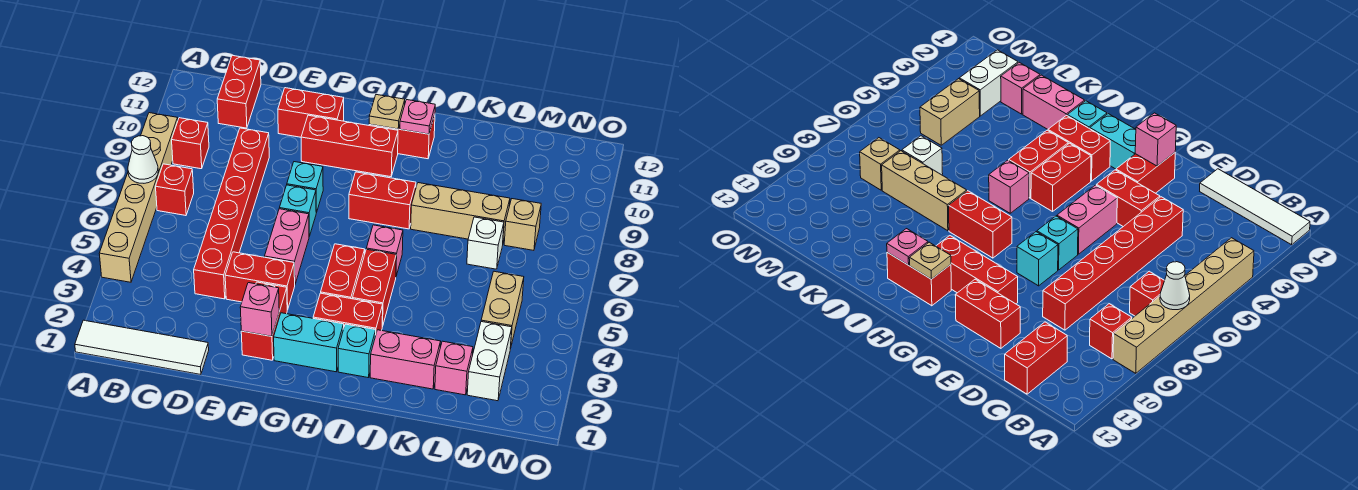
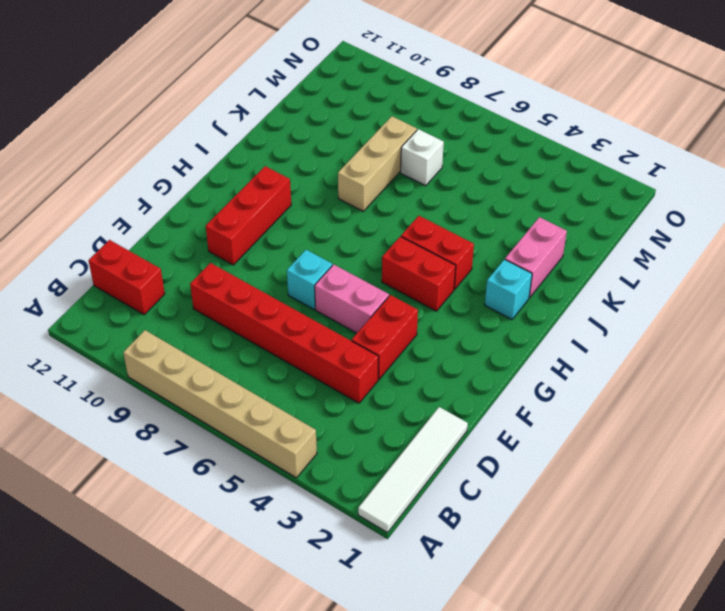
none -> red 1x1 brick [156,164,194,216]
none -> red 1x1 brick [172,118,209,169]
none -> red 1x2 brick [278,88,344,137]
none -> red 1x2 brick [241,282,287,360]

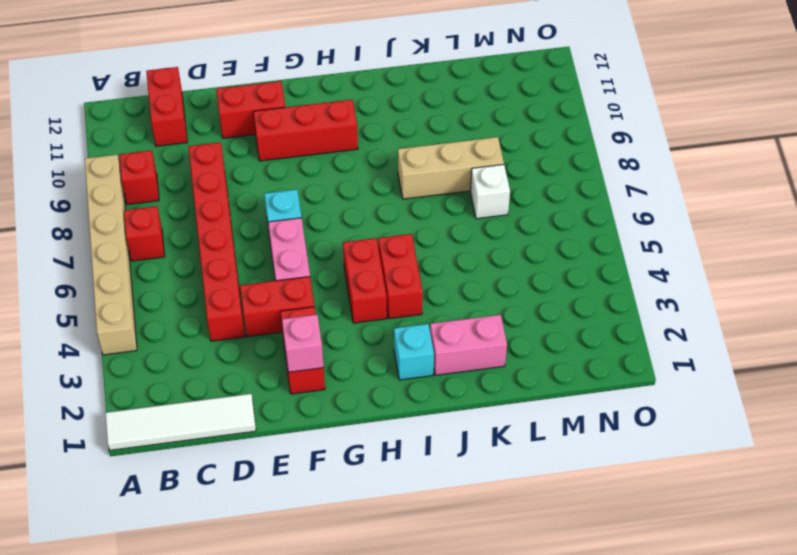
none -> cyan 1x1 brick [287,162,323,213]
none -> cyan 1x2 brick [274,313,344,372]
none -> red 1x2 brick [313,293,383,333]
none -> red 1x2 brick [349,172,416,229]

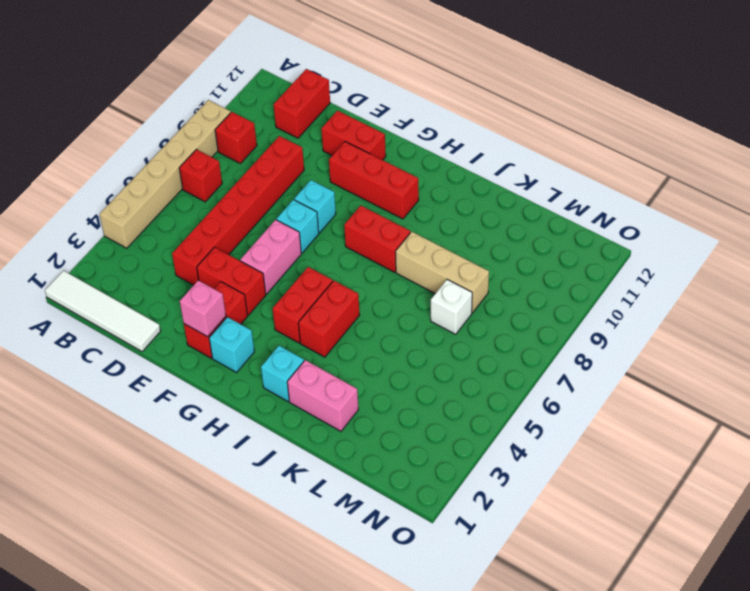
cyan 1x1 brick [209,317,254,372] -> cyan 1x2 brick [274,313,344,372]
none -> red 1x2 brick [313,293,383,333]
none -> red 1x2 brick [369,115,435,159]
none -> pink 1x1 brick [366,225,403,276]
none -> pink 1x1 brick [435,341,473,395]

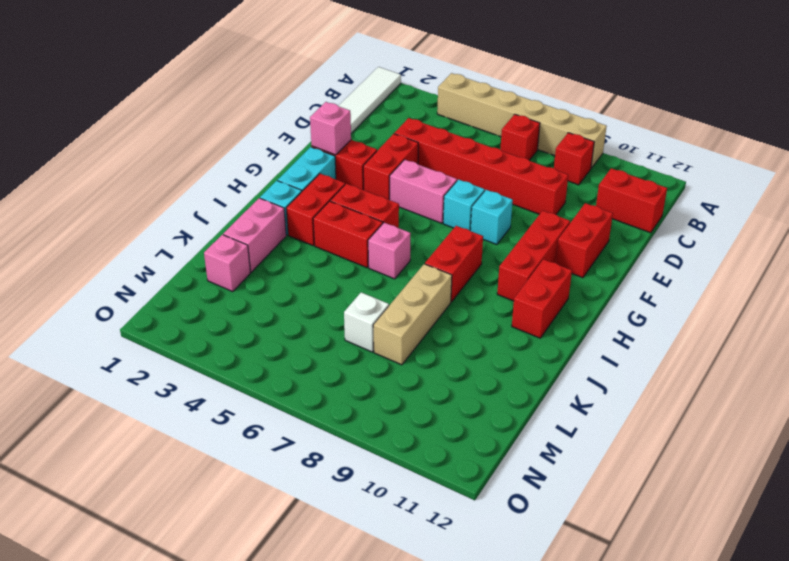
none -> white 1x2 brick [467,322,512,401]
none -> tan 1x2 brick [481,271,524,349]
none -> tan 1x1 brick [504,199,541,250]
none -> white 1x1 cone [128,136,158,183]

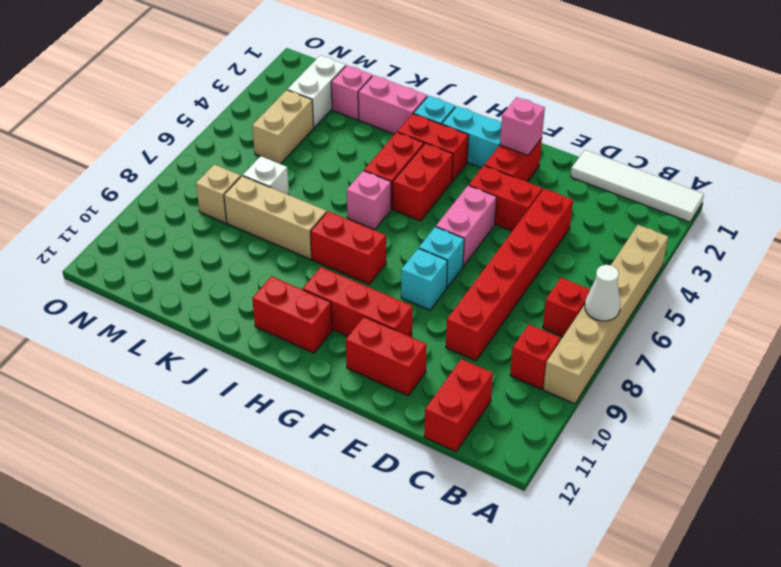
none -> tan 1x1 plate [369,95,405,129]
none -> pink 1x1 plate [400,100,435,134]

